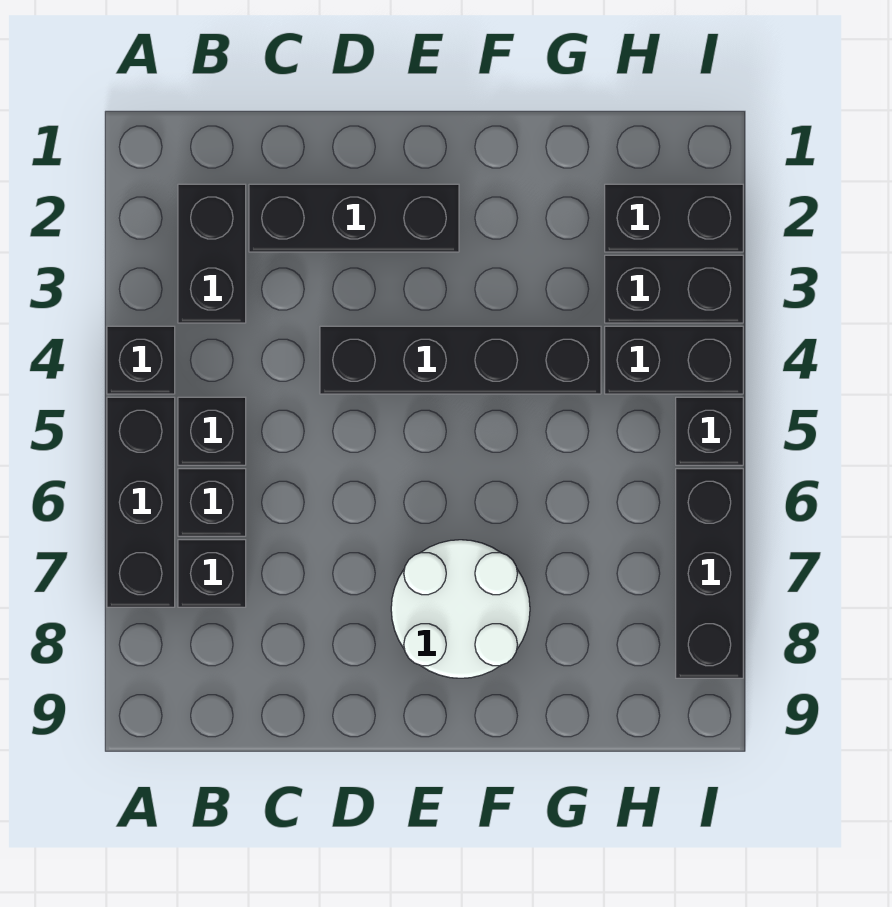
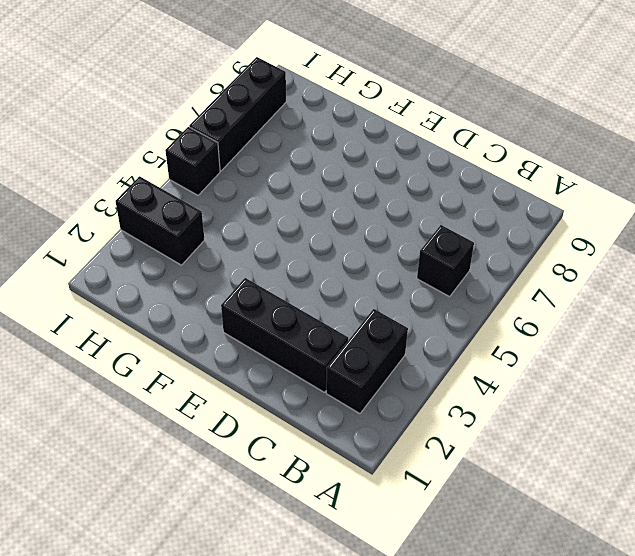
none -> black 1x1 brick [107,326,175,394]
none -> black 1x3 brick [107,397,175,607]
none -> black 1x1 brick [178,397,246,465]

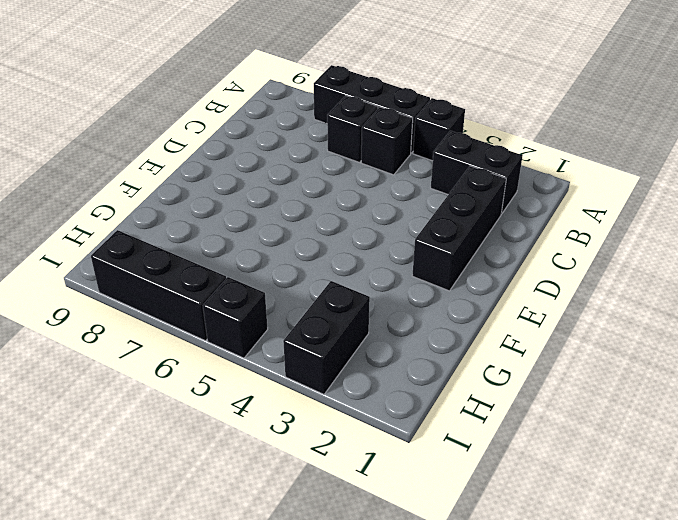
none -> black 1x1 brick [178,540,246,607]
none -> black 1x4 brick [320,326,601,394]
none -> white 2x2 round brick [391,540,530,678]

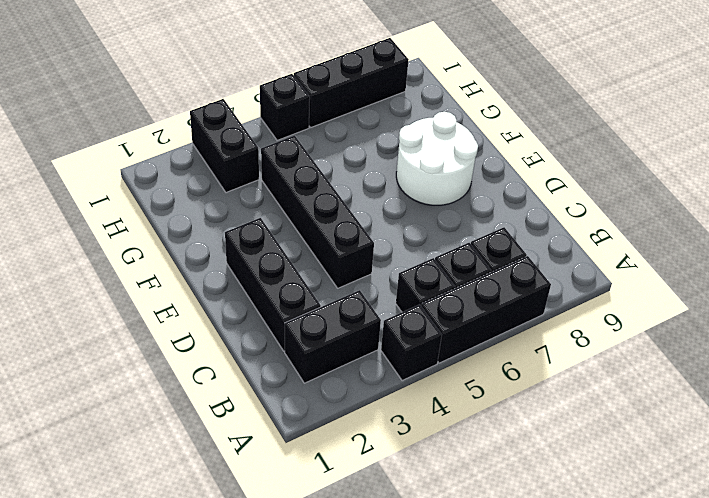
none -> black 1x2 brick [605,184,743,252]
none -> black 1x2 brick [605,326,743,394]

